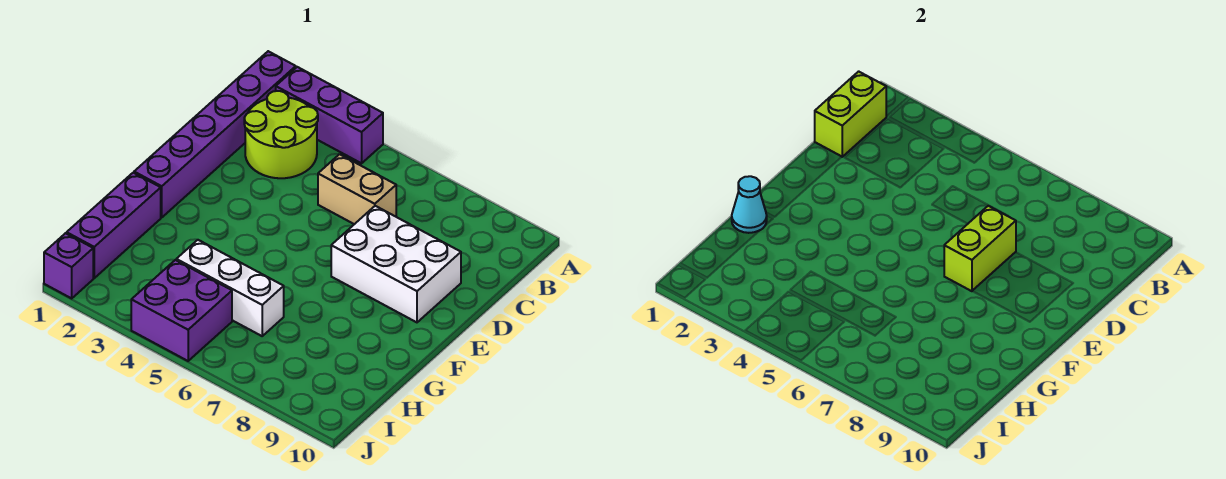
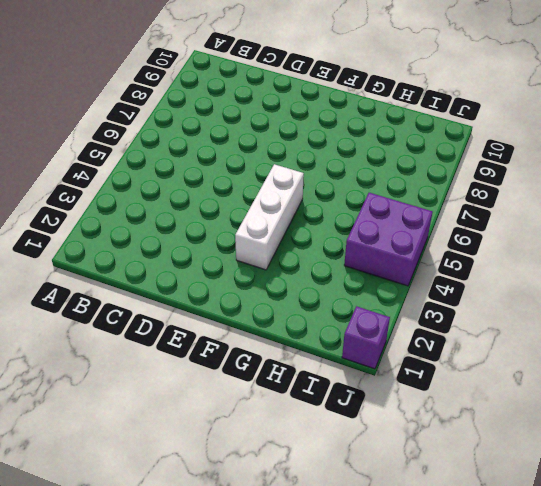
white 1x3 brick [235,164,304,270] -> white 1x3 brick moved to [176,240,284,336]
none -> purple 1x6 brick [134,51,296,217]
none -> purple 1x3 brick [276,67,383,163]
none -> lime 2x2 round brick [244,91,318,178]

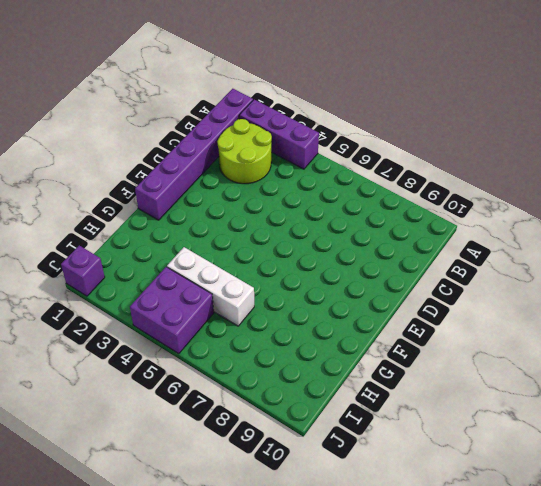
none -> tan 1x2 brick [318,154,396,224]
none -> white 2x3 brick [331,206,461,322]
none -> purple 1x3 brick [67,173,161,278]

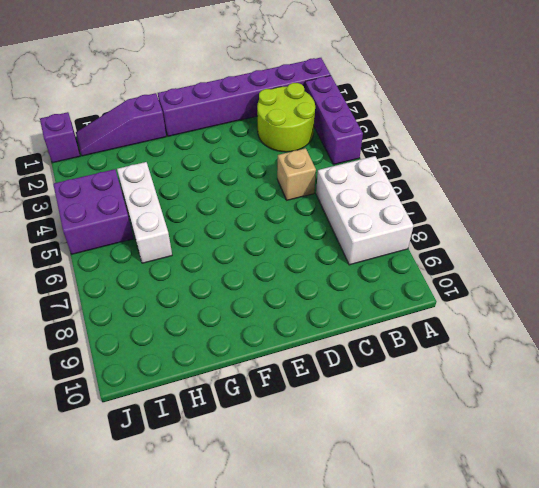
white 2x3 brick [316,156,414,265] -> white 2x3 brick moved to [331,206,461,322]
tan 1x1 brick [277,148,316,200] -> tan 1x2 brick [318,154,396,224]
purple 1x3 slope [76,93,166,156] -> purple 1x3 brick [67,173,161,278]
none -> lime 1x2 brick [815,71,886,157]
none -> lime 1x2 brick [944,206,1016,291]
none -> cyan 1x1 cone [732,176,767,233]

